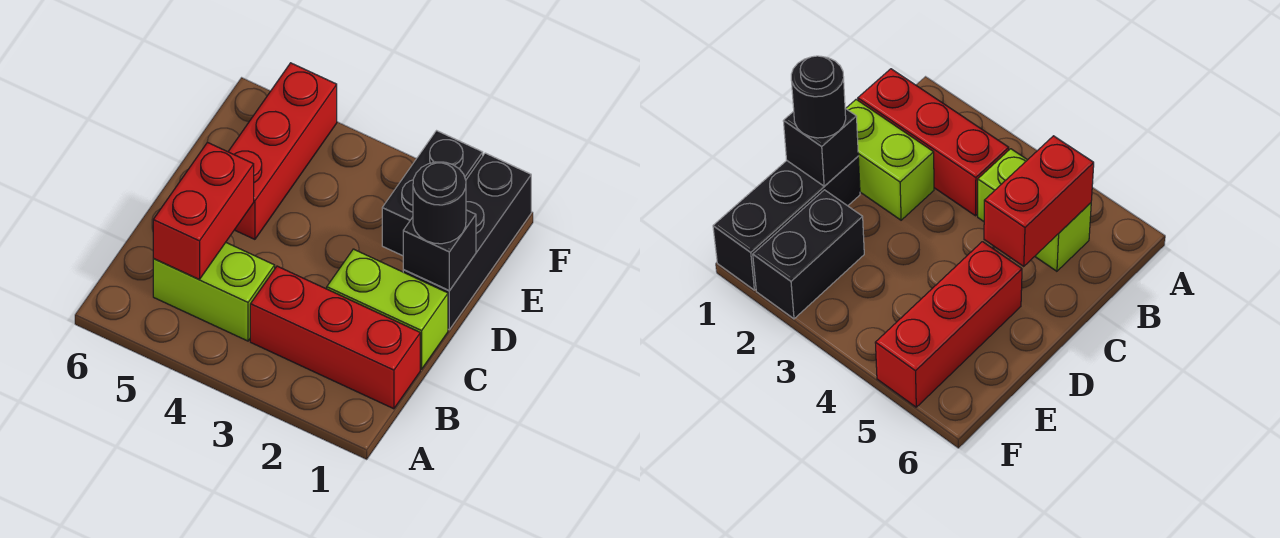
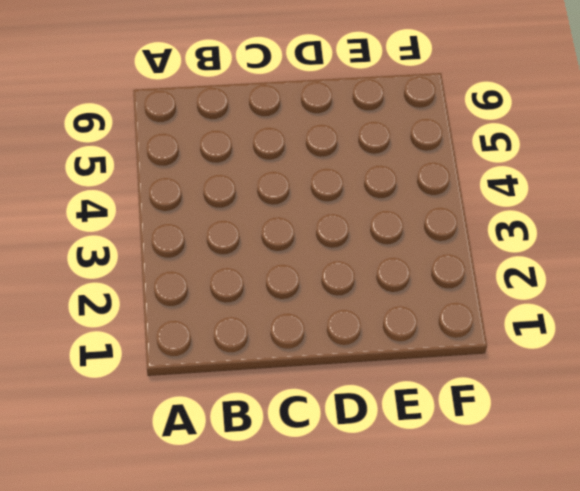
none -> red 1x3 brick [250,266,420,409]
none -> lime 1x2 brick [153,243,275,341]

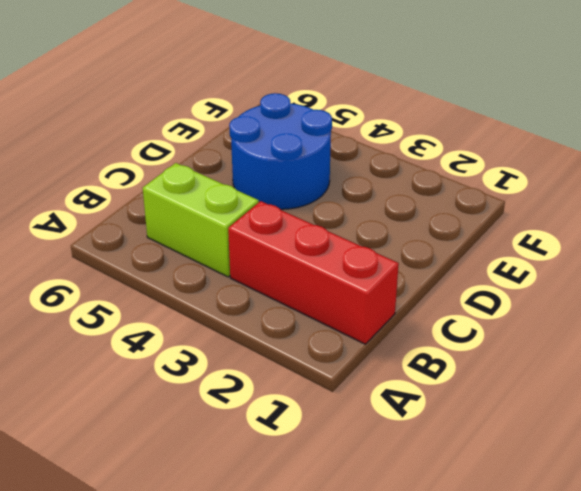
blue 2x2 round brick [229,93,332,209] -> red 1x3 brick [228,63,337,239]
none -> lime 1x2 brick [327,249,448,369]
none -> black 1x3 brick [403,153,531,329]

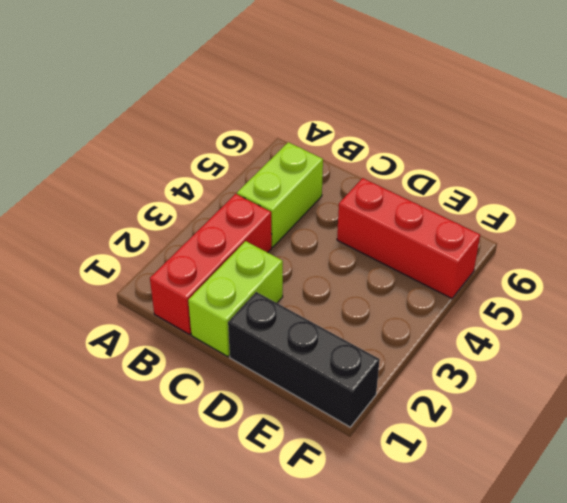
none -> black 1x2 brick [382,131,483,256]
none -> red 1x2 brick [153,142,254,279]

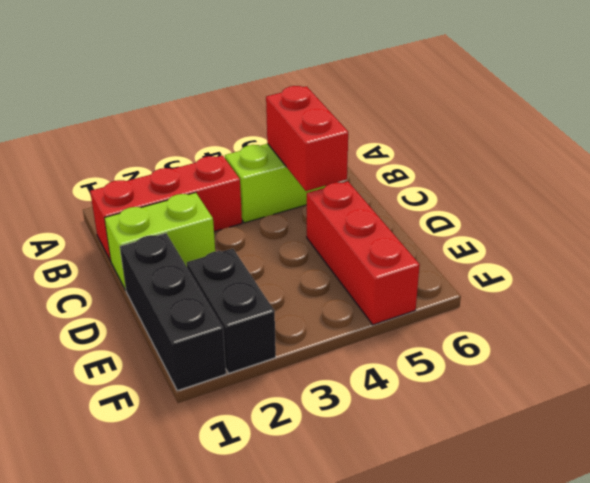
none -> black 1x1 brick [403,210,476,291]
none -> black 1x1 round brick [413,162,466,244]

